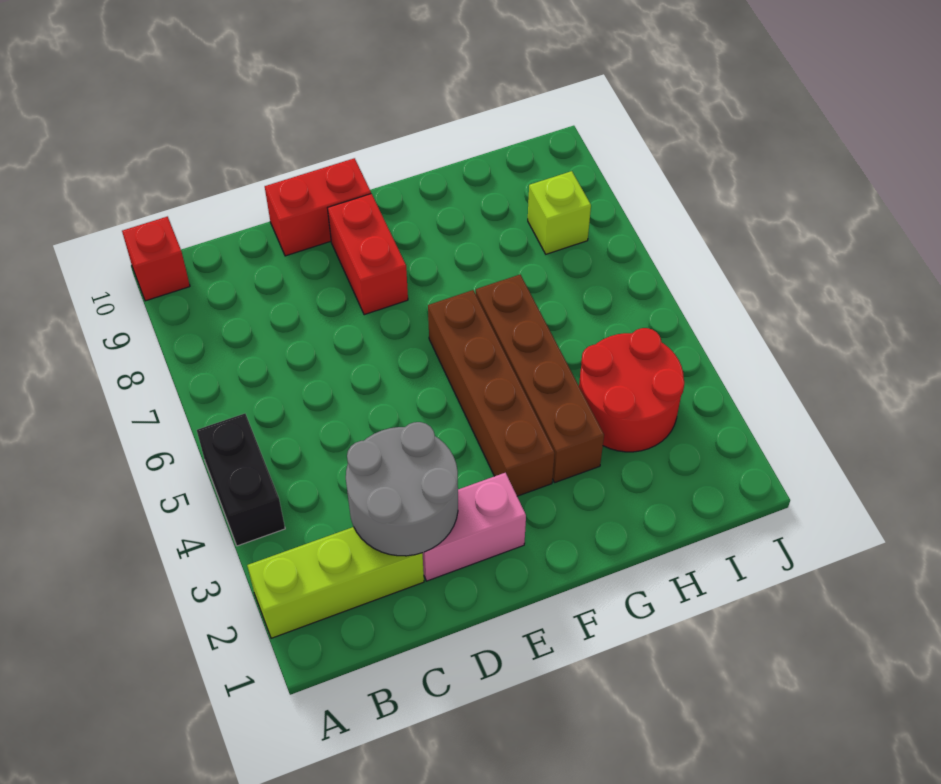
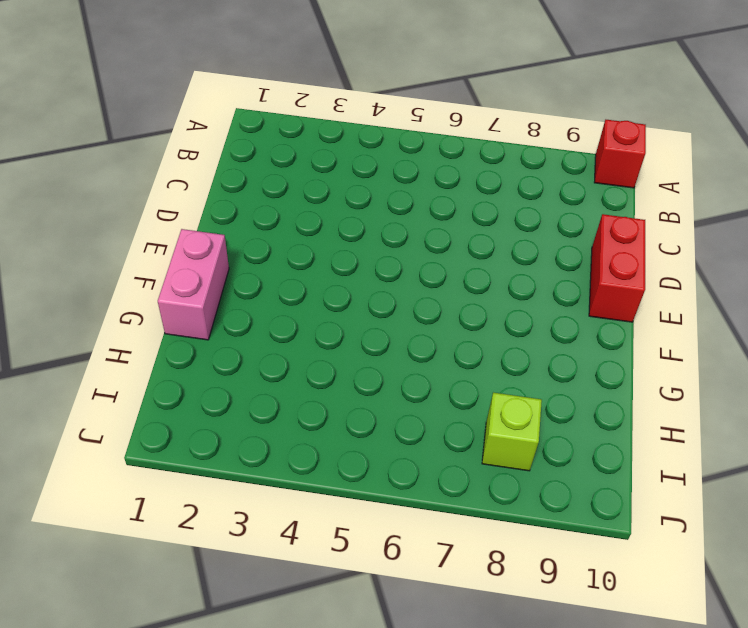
pink 1x2 brick [158,229,229,340] -> pink 1x2 brick moved to [423,473,526,581]
none -> lime 1x3 brick [247,527,424,638]
none -> black 1x2 brick [197,414,285,546]

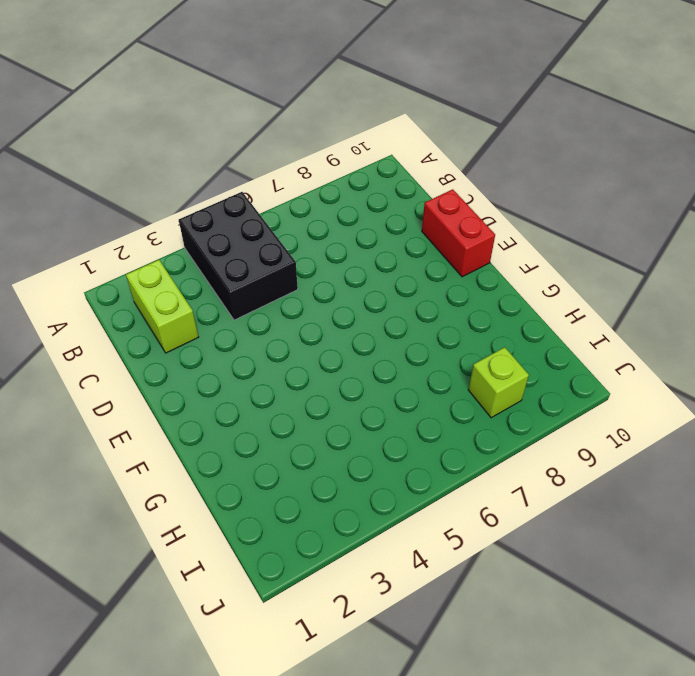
black 2x3 brick [179,192,298,320] -> black 1x2 brick [197,414,285,546]
lime 1x2 brick [126,260,198,353] -> lime 1x3 brick [247,527,424,638]
none -> red 1x1 brick [122,217,190,301]
none -> pink 1x2 brick [423,473,526,581]

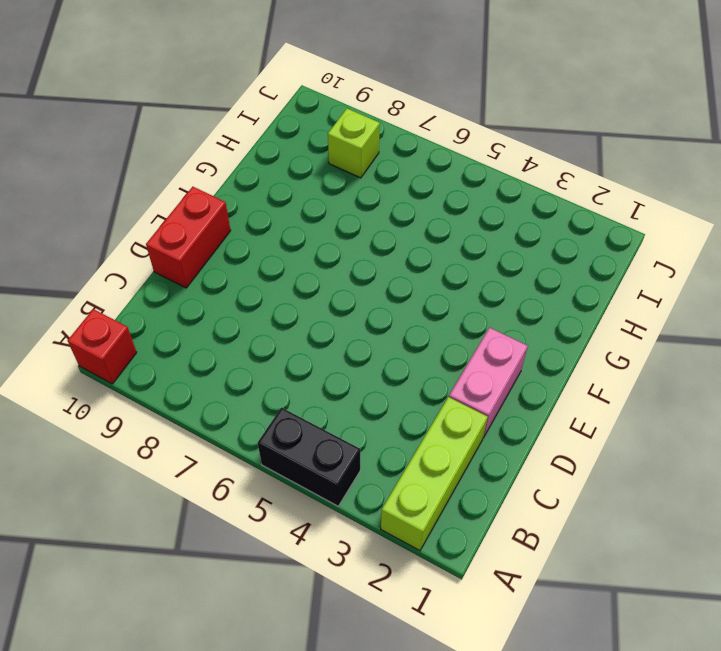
none -> red 1x2 brick [328,194,408,315]
none -> brown 1x4 brick [428,290,555,496]

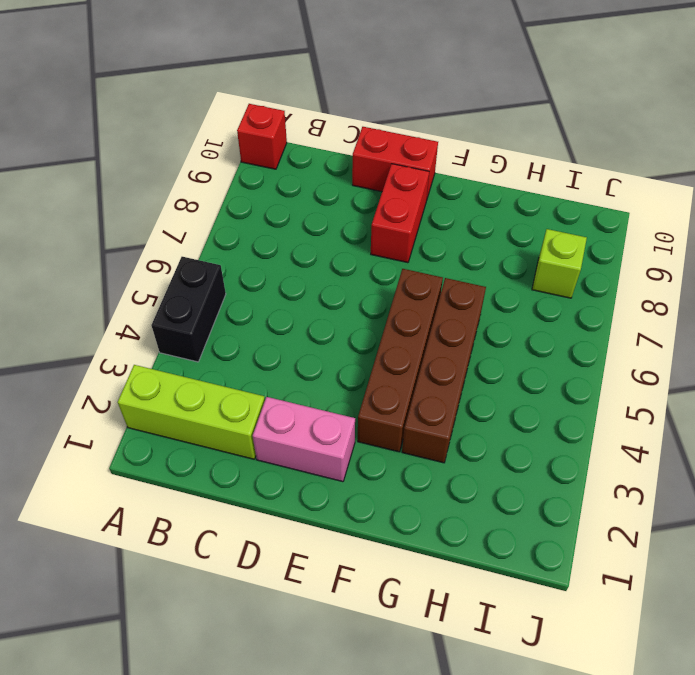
none -> red 2x2 round brick [579,328,684,452]
none -> grey 2x2 round brick [346,422,458,556]

